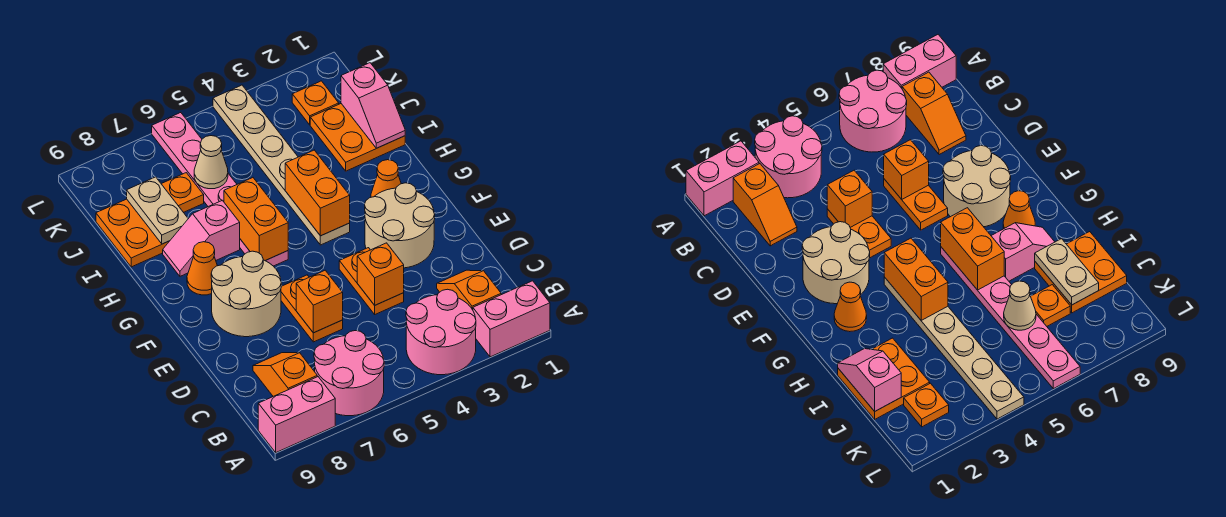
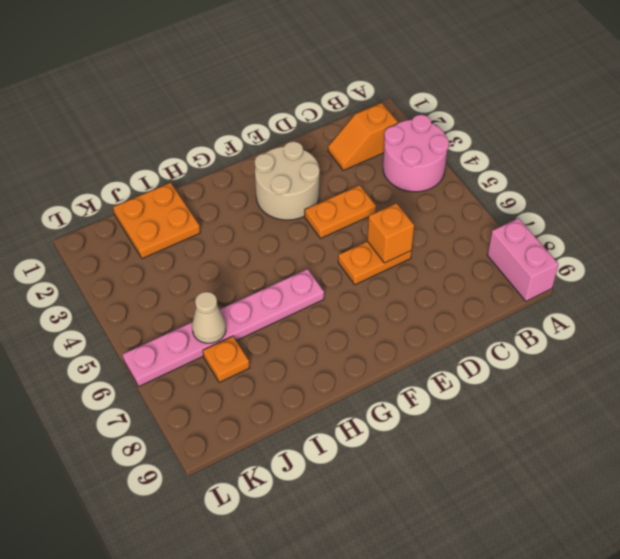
none -> pink 1x2 brick [473,281,550,357]
none -> pink 2x2 round brick [314,331,384,416]
none -> orange 1x2 slope [253,353,317,396]

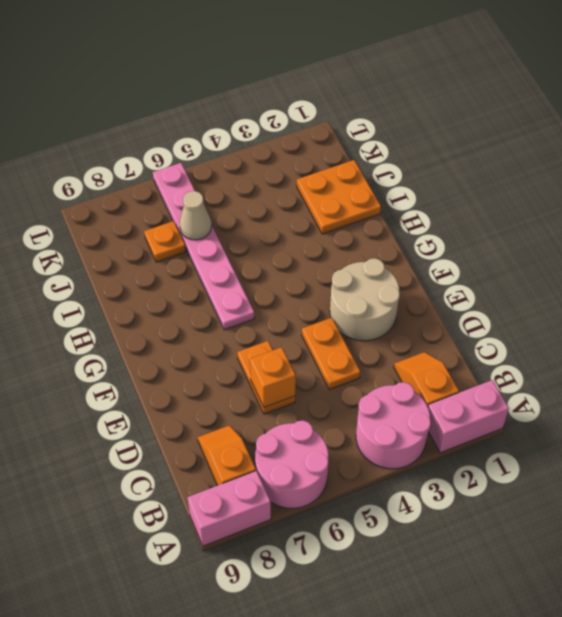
none -> tan 2x2 round brick [211,251,281,337]
none -> orange 1x1 cone [371,160,401,197]
none -> tan 1x6 plate [213,85,350,245]

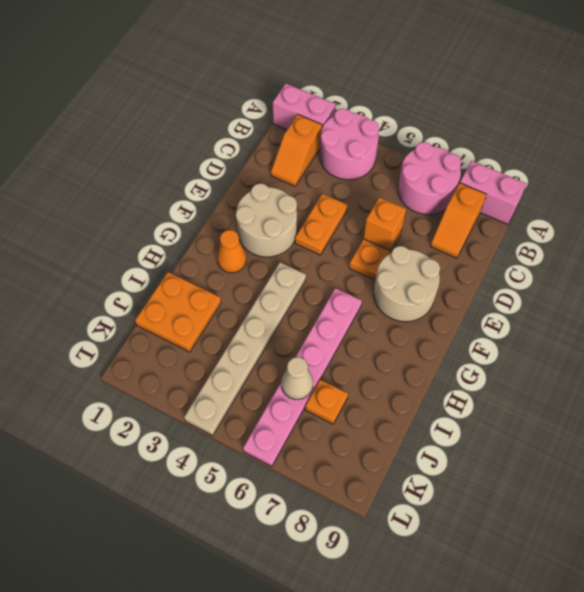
none -> orange 1x1 cone [187,242,217,295]
none -> pink 1x2 slope [163,200,240,276]
none -> orange 2x2 plate [96,199,169,267]

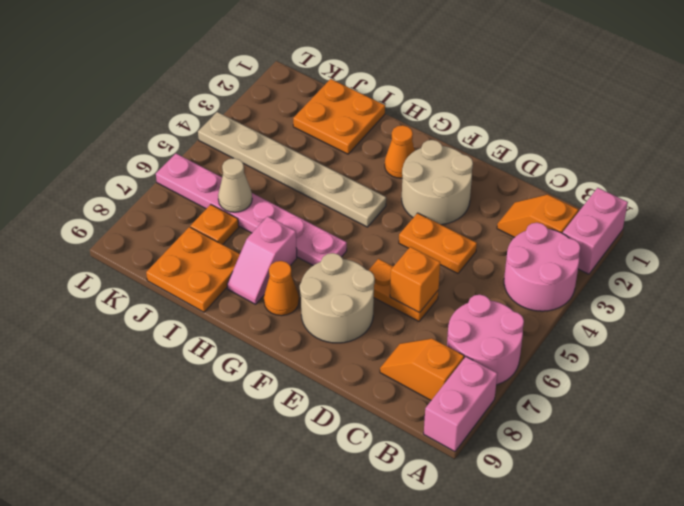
none -> orange 1x1 plate [292,81,339,125]
none -> orange 1x1 brick [357,243,404,305]
none -> orange 1x2 brick [285,150,350,236]

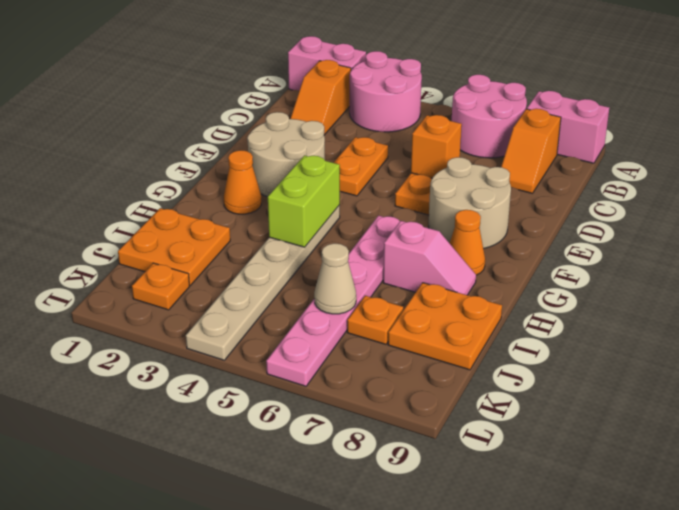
lime 1x2 brick [268,155,340,247] -> orange 1x2 brick [285,150,350,236]
none -> orange 1x1 brick [357,243,404,305]
none -> orange 1x2 brick [224,178,288,261]
none -> pink 1x2 slope [341,63,405,148]

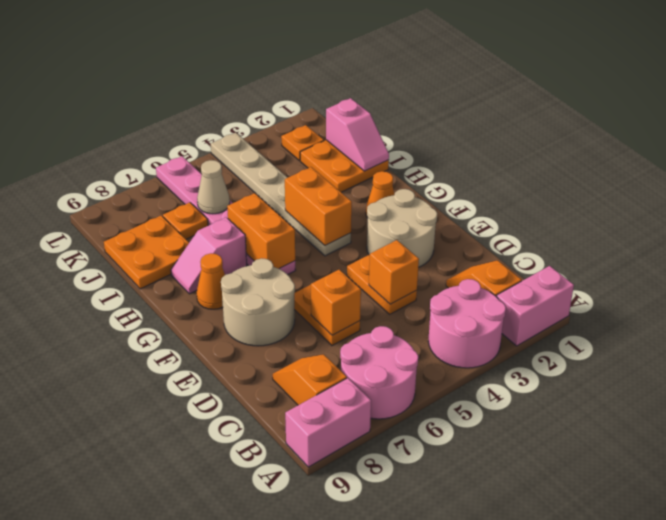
none -> tan 1x2 plate [127,177,188,244]

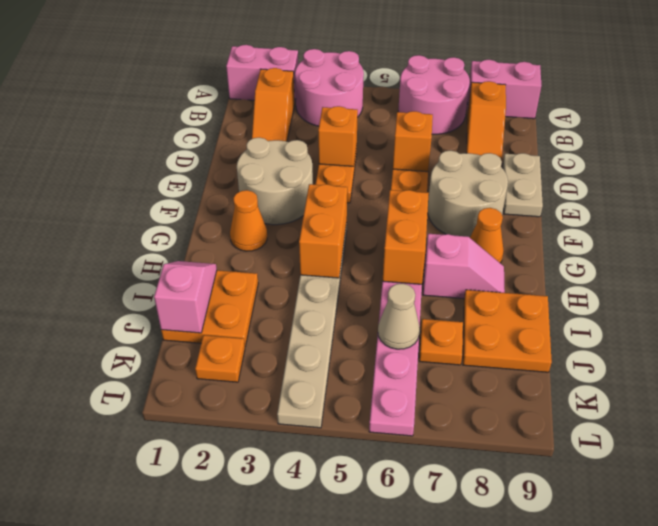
tan 1x2 plate [503,153,543,217] -> tan 1x2 plate moved to [127,177,188,244]

